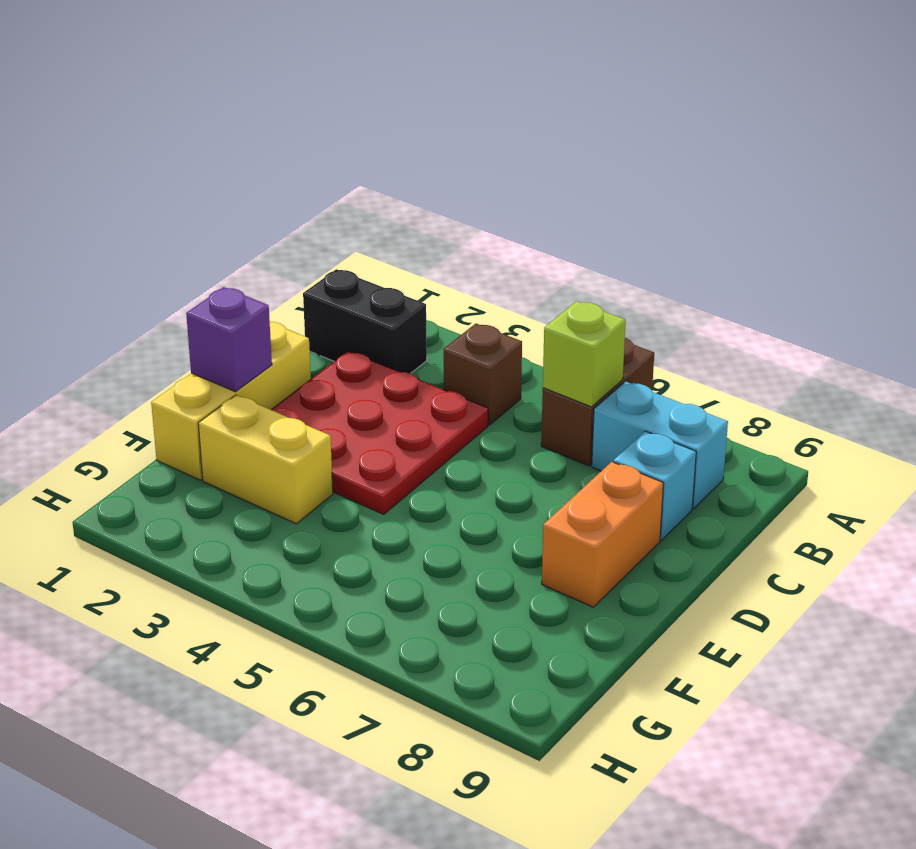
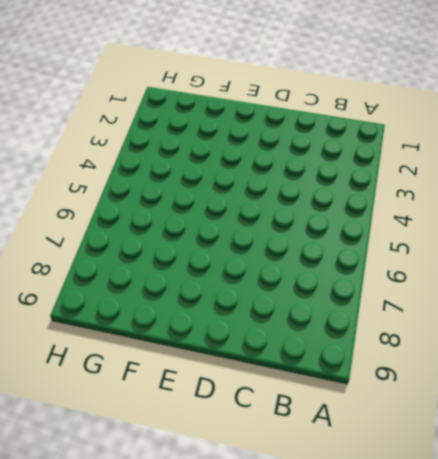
none -> brown 1x2 brick [541,338,654,466]
none -> black 1x2 brick [303,269,427,373]

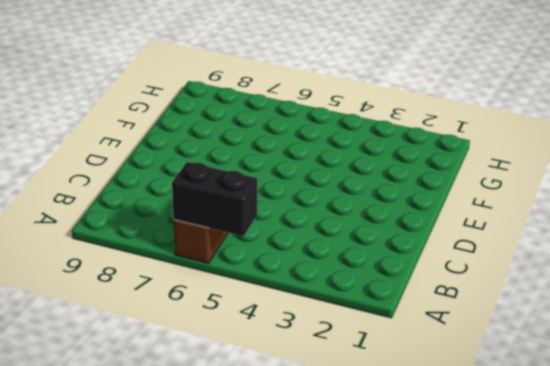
black 1x2 brick [172,162,257,236] -> black 1x2 brick moved to [303,269,427,373]
none -> brown 1x1 brick [444,324,522,425]
none -> cyan 1x2 brick [592,381,728,509]

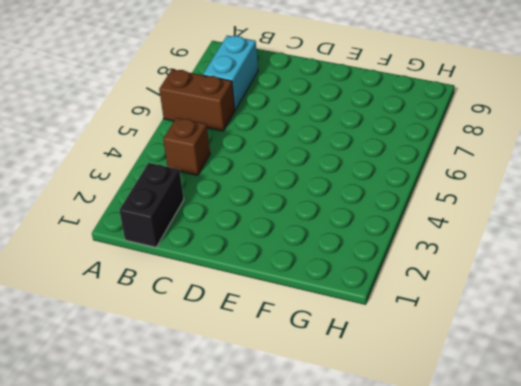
none -> red 3x3 plate [271,351,488,515]
none -> cyan 1x1 brick [613,431,696,540]

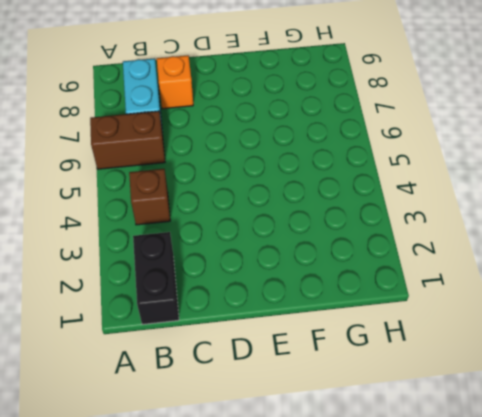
orange 1x1 brick [157,55,193,109] -> cyan 1x1 brick [613,431,696,540]
none -> red 3x3 plate [271,351,488,515]
none -> yellow 1x3 brick [151,322,311,480]

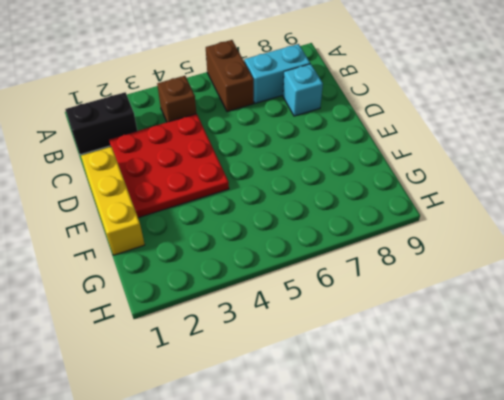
none -> orange 1x2 brick [542,462,663,607]
none -> yellow 1x2 brick [198,395,333,524]

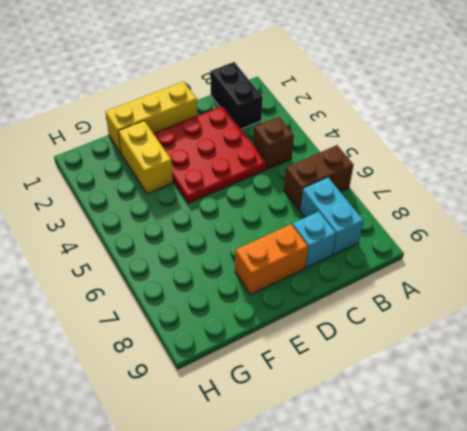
none -> lime 1x1 brick [543,301,626,407]
none -> purple 1x1 brick [186,287,272,392]

